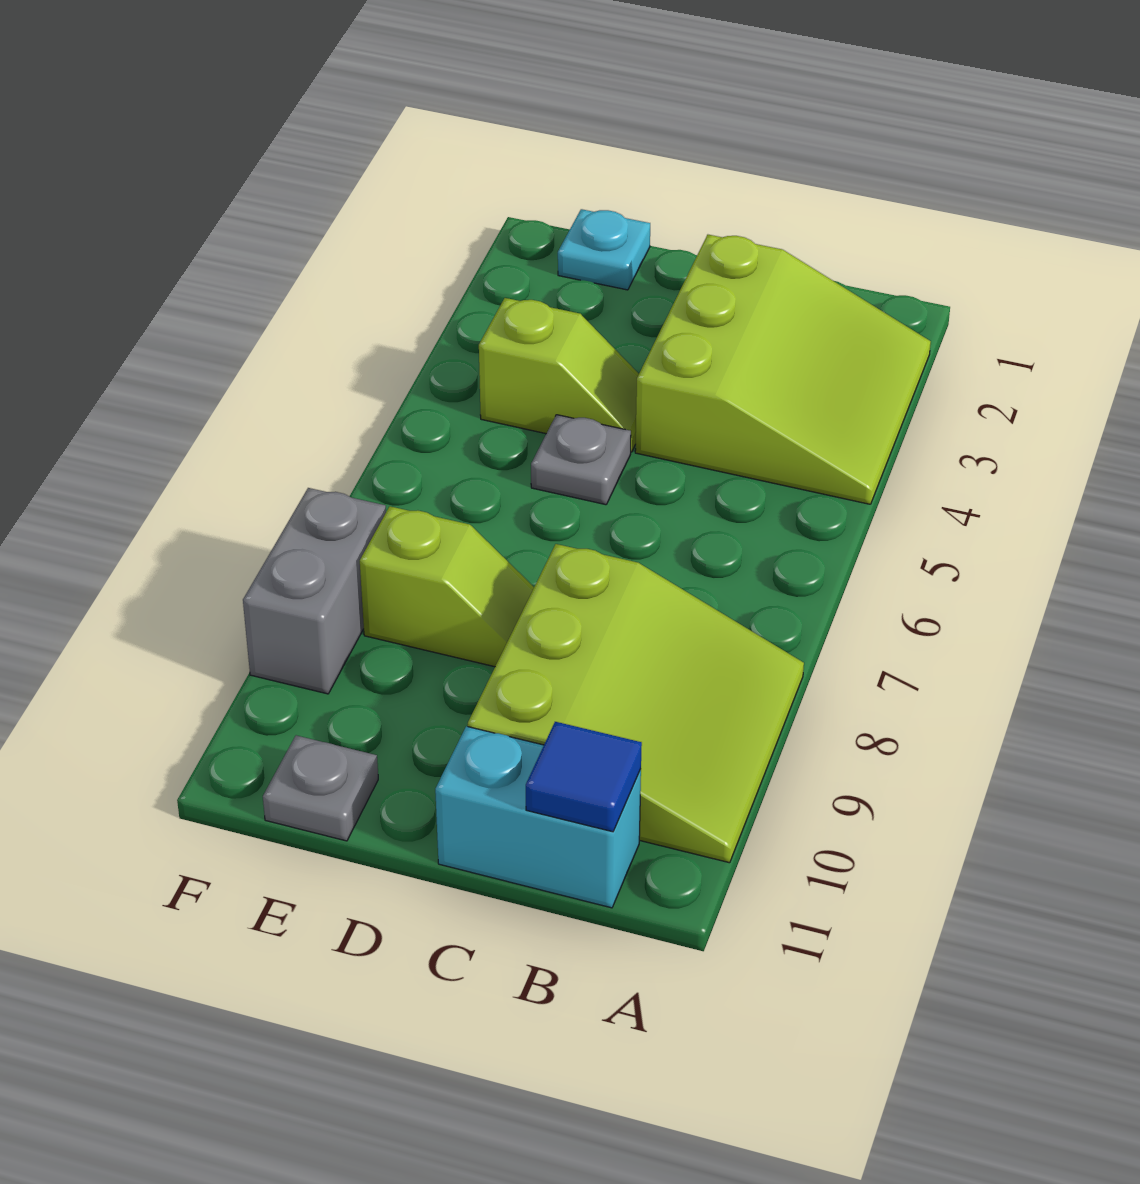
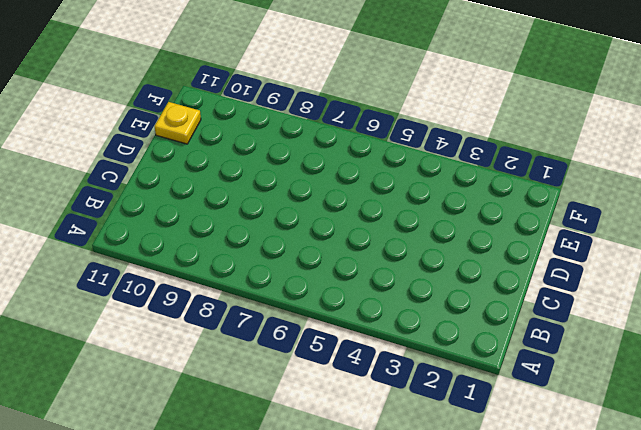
yellow 1x1 plate [155,102,201,144] -> grey 1x1 plate [263,735,378,841]
none -> lime 3x3 slope [635,235,931,504]
none -> lime 3x3 slope [468,544,804,863]

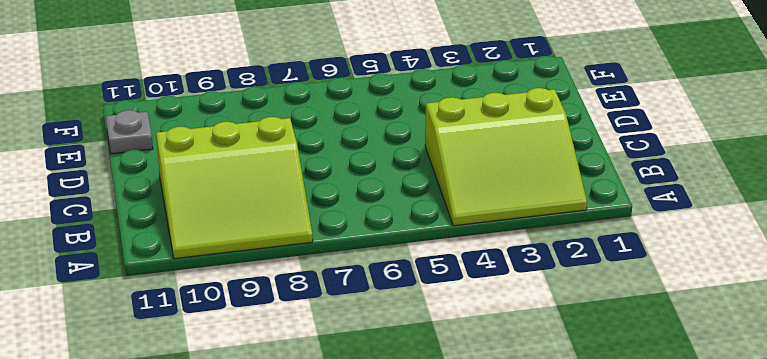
none -> cyan 1x2 brick [435,726,641,908]
none -> lime 1x2 slope [479,298,639,452]

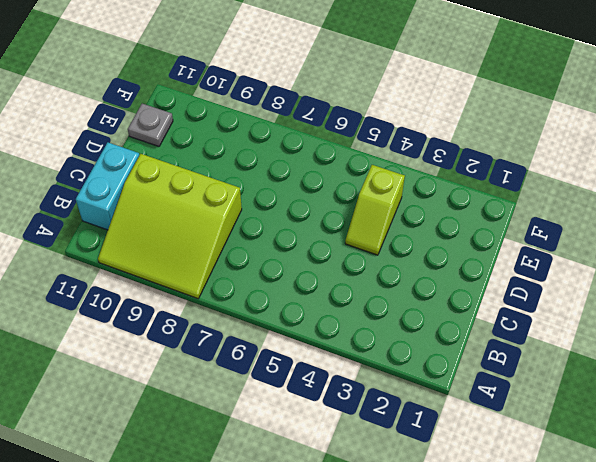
none -> lime 3x3 slope [635,235,931,504]
none -> grey 1x1 plate [531,415,631,505]

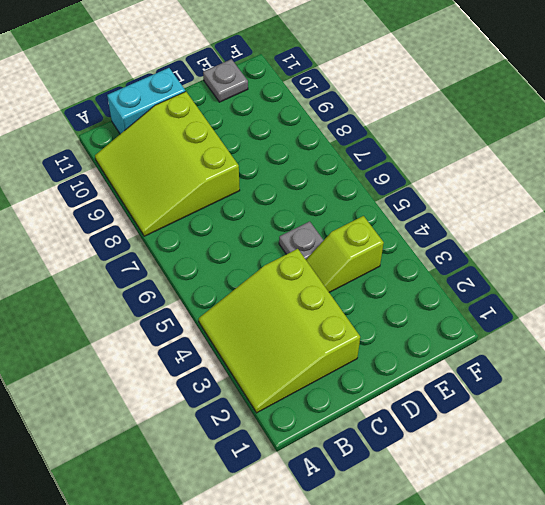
none -> lime 1x2 slope [360,506,534,667]
none -> cyan 1x1 plate [558,209,650,290]

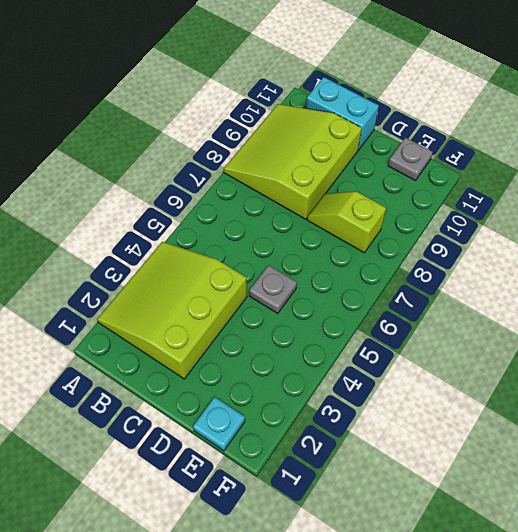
none -> lime 1x2 slope [479,298,639,452]
none -> grey 1x2 brick [243,488,386,694]

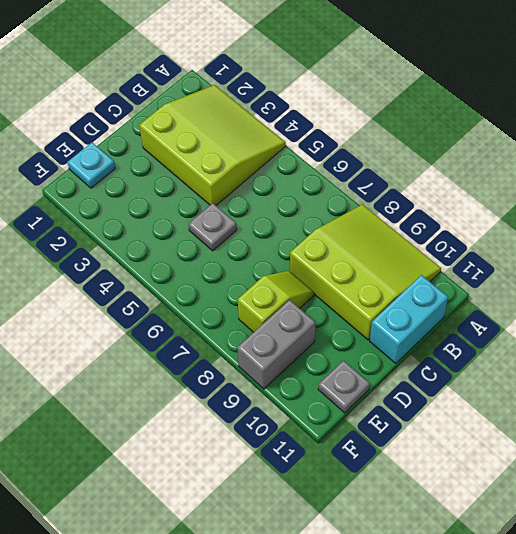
grey 1x2 brick [237,300,315,389] -> grey 1x2 brick turned to [243,488,386,694]
none -> lime 1x2 slope [479,298,639,452]
none -> blue 1x1 tile [526,722,642,832]

